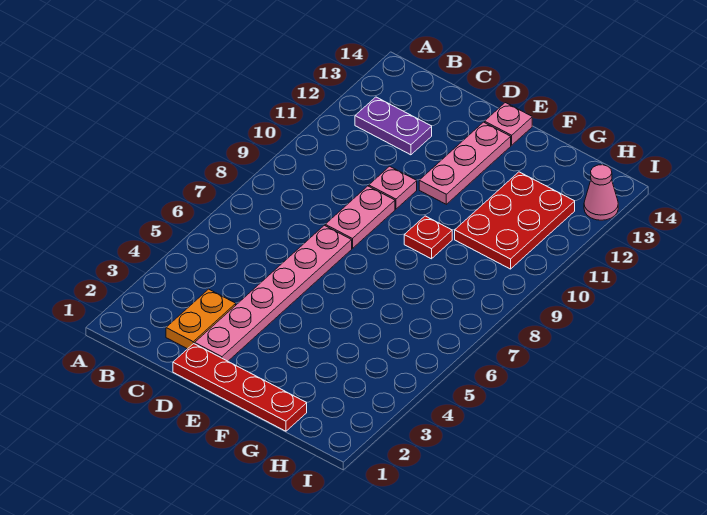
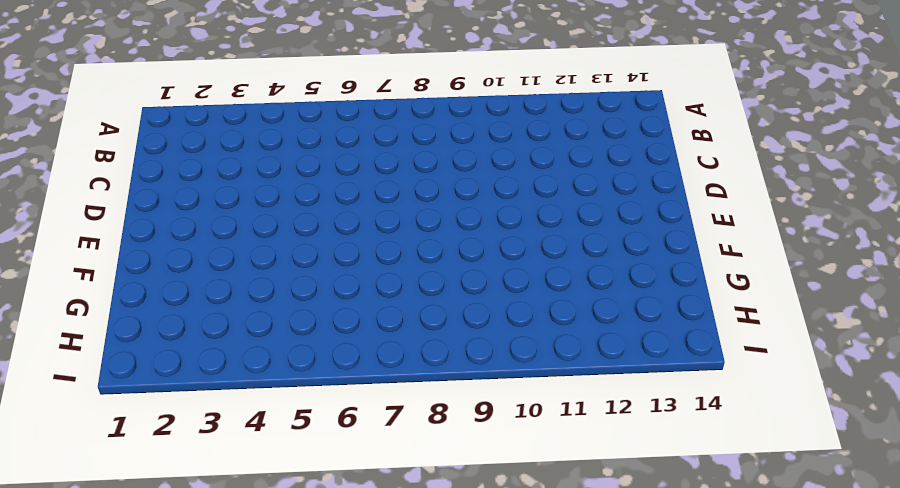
none -> purple 1x2 plate [355,97,432,155]
none -> orange 1x2 plate [166,289,236,349]

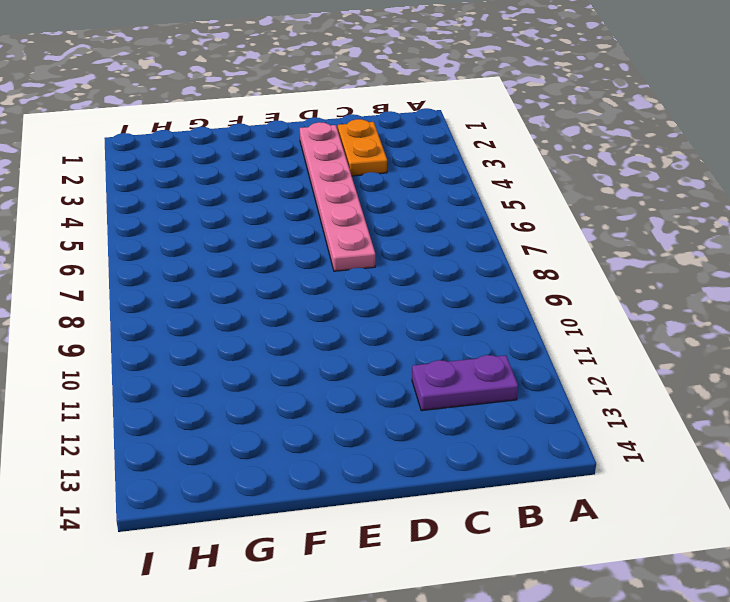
none -> red 1x4 plate [173,344,307,431]
none -> pink 1x2 plate [325,186,395,249]

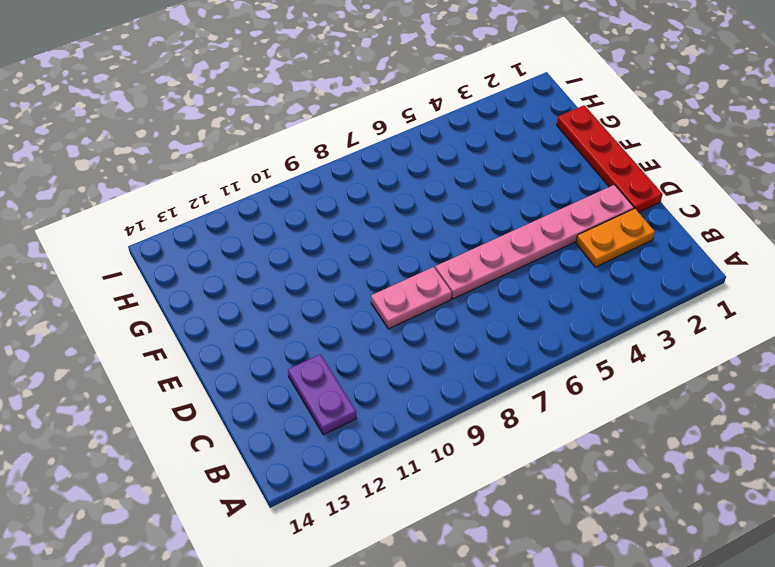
none -> pink 1x1 plate [369,166,417,209]
none -> pink 1x3 plate [419,122,511,204]

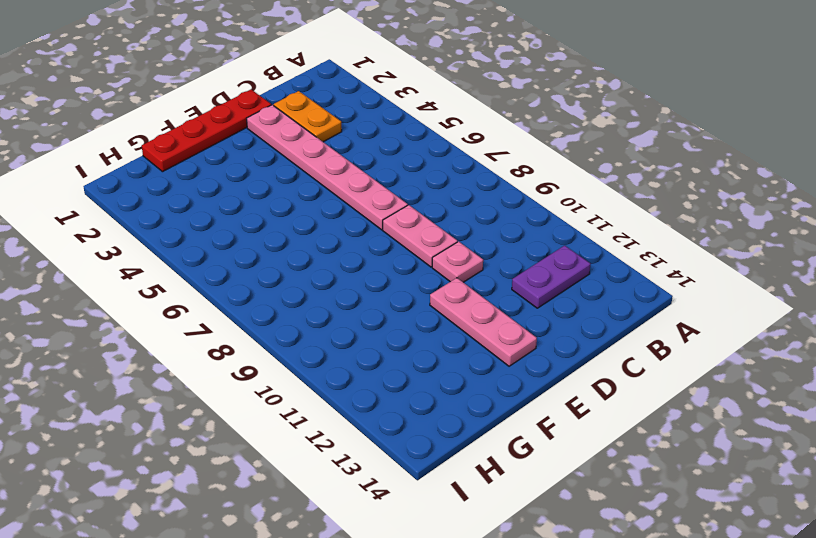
none -> pink 1x1 plate [485,103,532,145]
none -> red 1x1 plate [404,216,452,259]

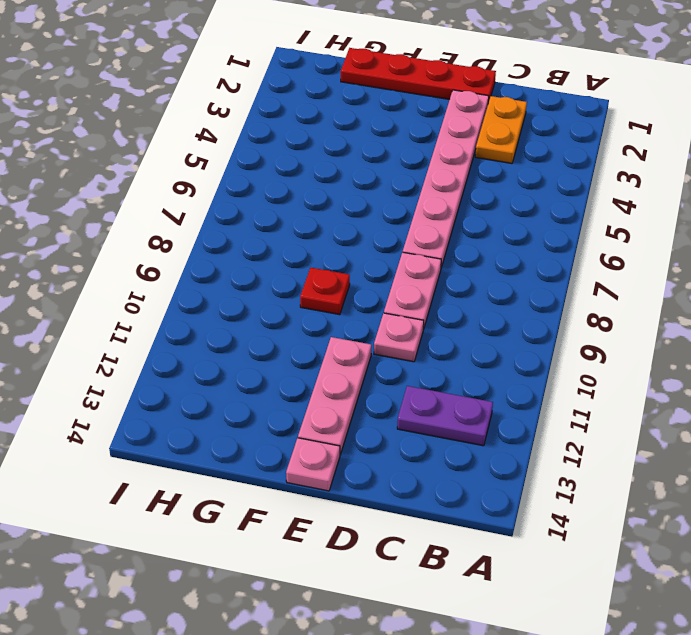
none -> red 2x3 plate [455,172,575,269]
none -> pink 1x1 cone [584,165,618,220]

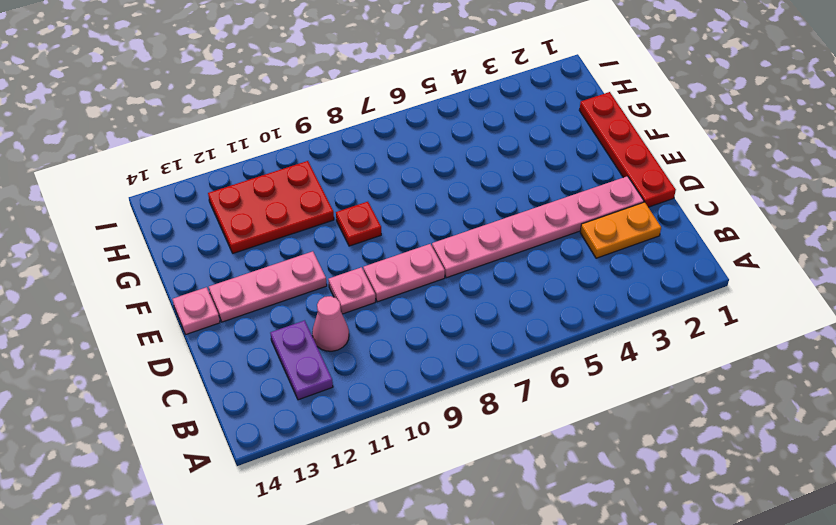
pink 1x1 cone [312,296,349,351] -> pink 1x1 cone moved to [584,165,618,220]

